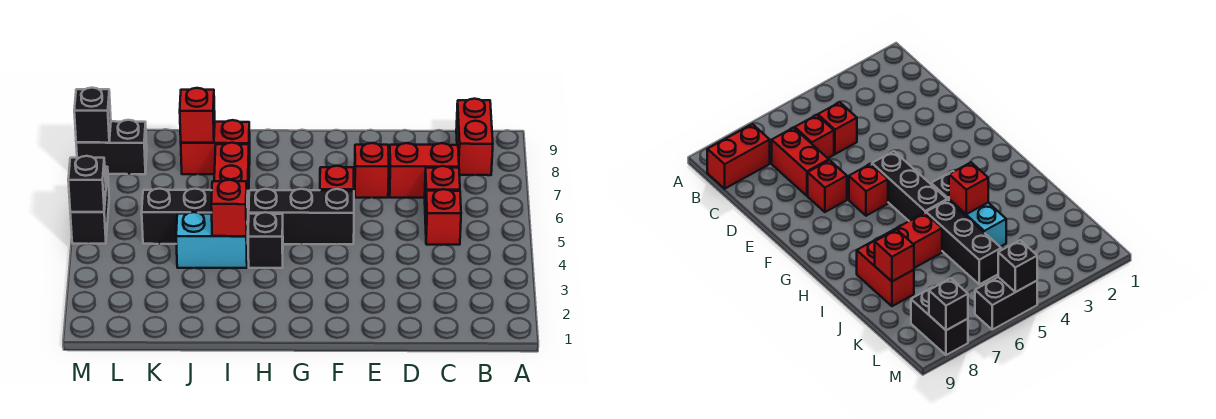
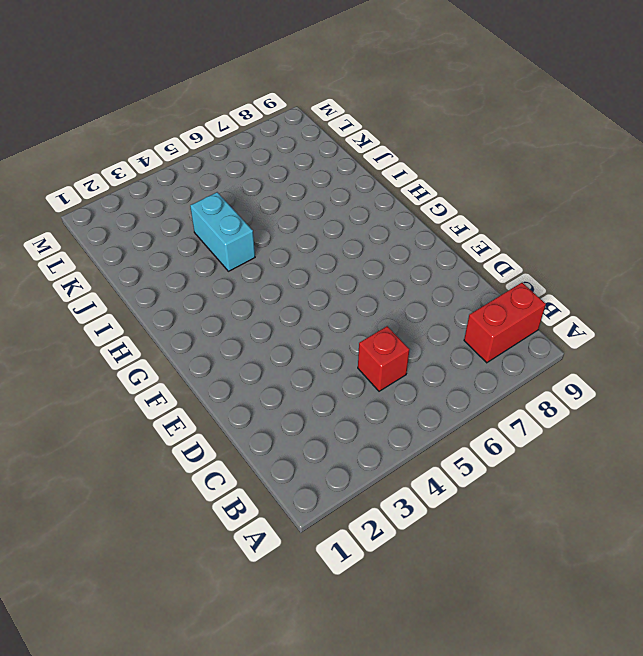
none -> red 1x1 brick [425,166,460,220]
none -> red 1x2 brick [389,143,459,198]
none -> red 1x1 brick [355,143,389,198]

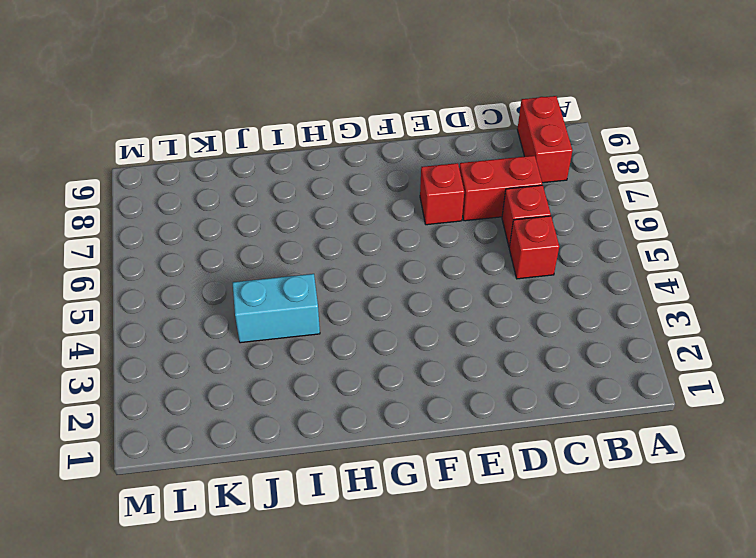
none -> black 1x3 brick [249,189,354,244]
none -> red 1x1 brick [320,166,354,191]
none -> black 1x1 brick [248,212,283,268]

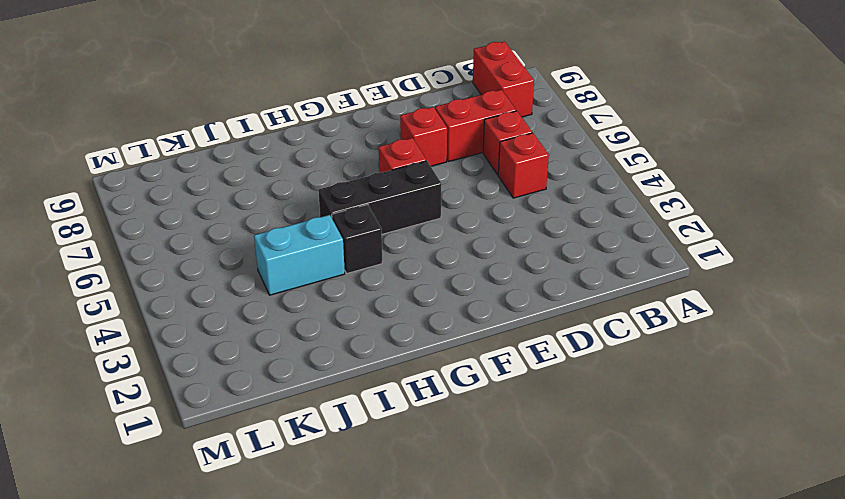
none -> black 1x3 brick [142,189,248,244]
none -> red 1x2 brick [214,143,249,205]
none -> red 1x2 brick [181,120,250,174]

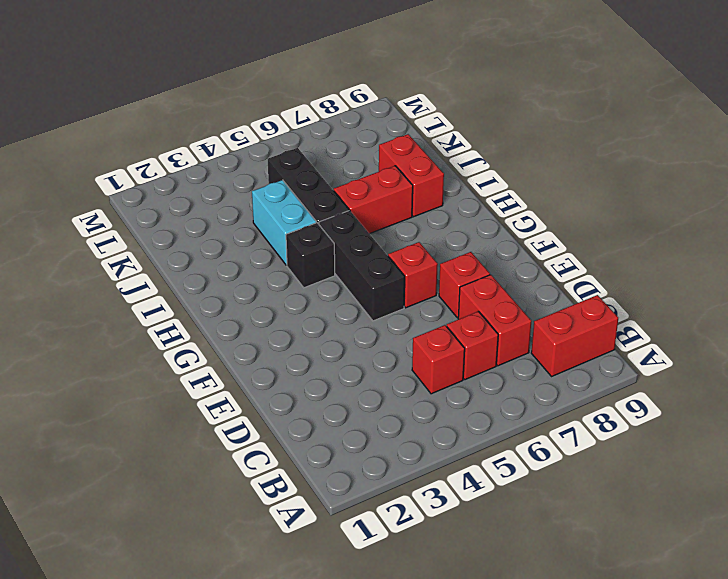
none -> black 1x2 brick [76,120,147,174]
none -> black 1x2 brick [70,167,109,244]
none -> red 1x1 brick [211,180,247,236]

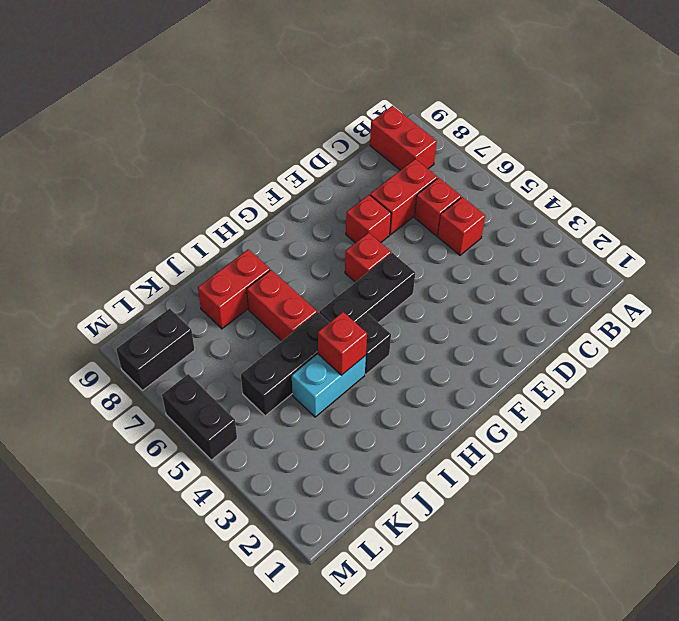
none -> red 1x1 brick [180,88,215,143]
none -> black 1x1 brick [68,156,106,212]
none -> black 1x1 brick [74,88,111,143]

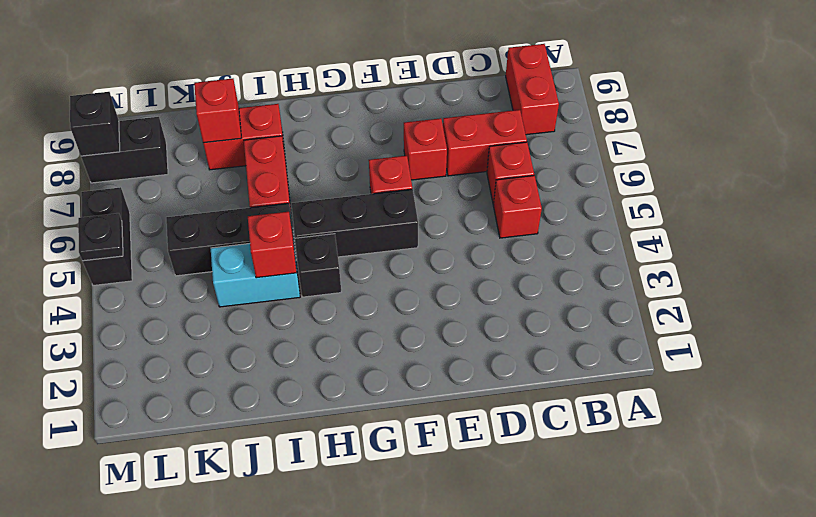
black 1x1 plate [78,213,123,261] -> black 1x1 brick [68,156,106,212]

